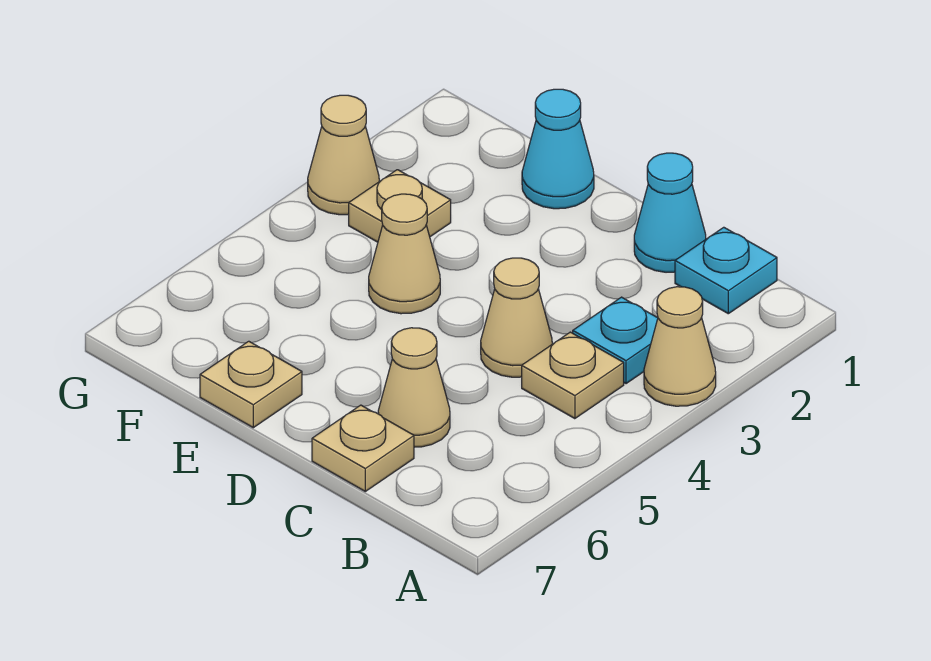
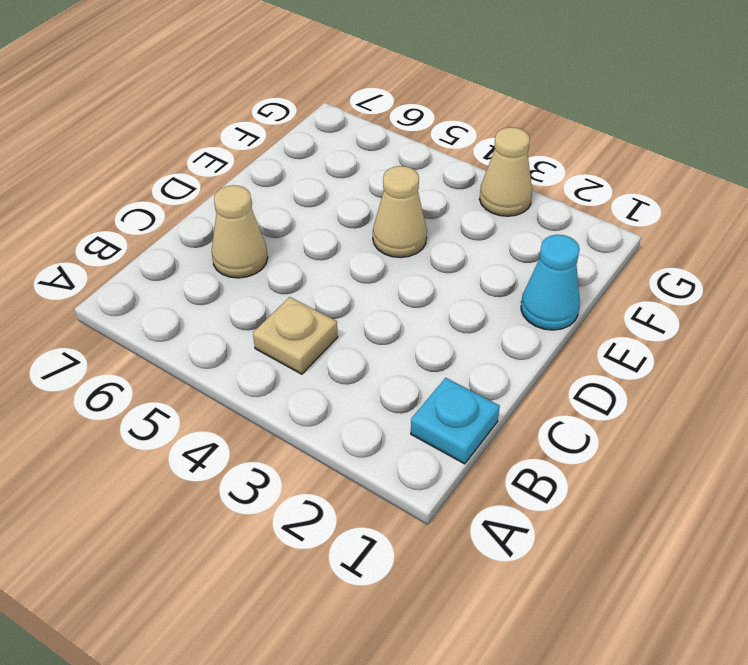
none -> tan 1x1 cone [644,287,716,406]
none -> cyan 1x1 plate [573,297,658,384]
none -> cyan 1x1 cone [634,153,706,272]

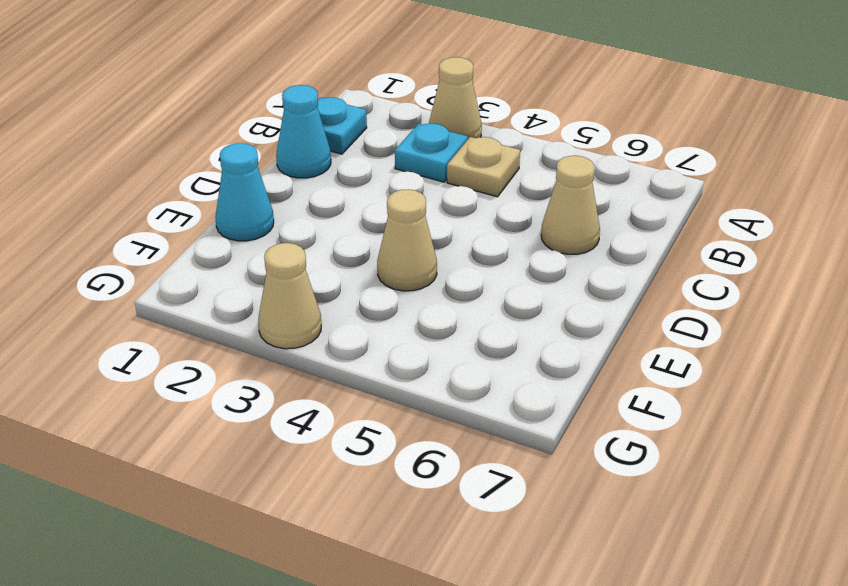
none -> tan 1x1 cone [481,258,552,377]
none -> tan 1x1 plate [312,405,414,491]
none -> tan 1x1 plate [200,341,302,428]

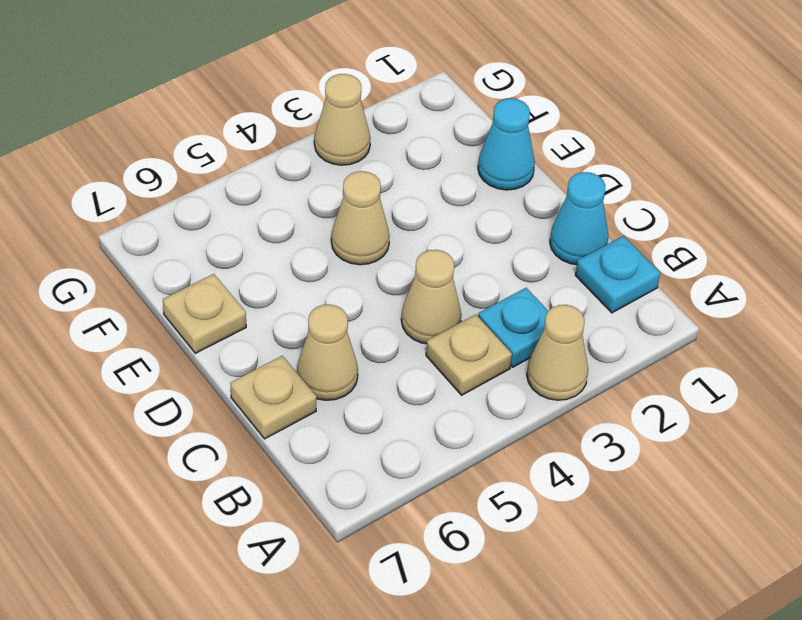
none -> tan 1x1 plate [349,170,451,242]

